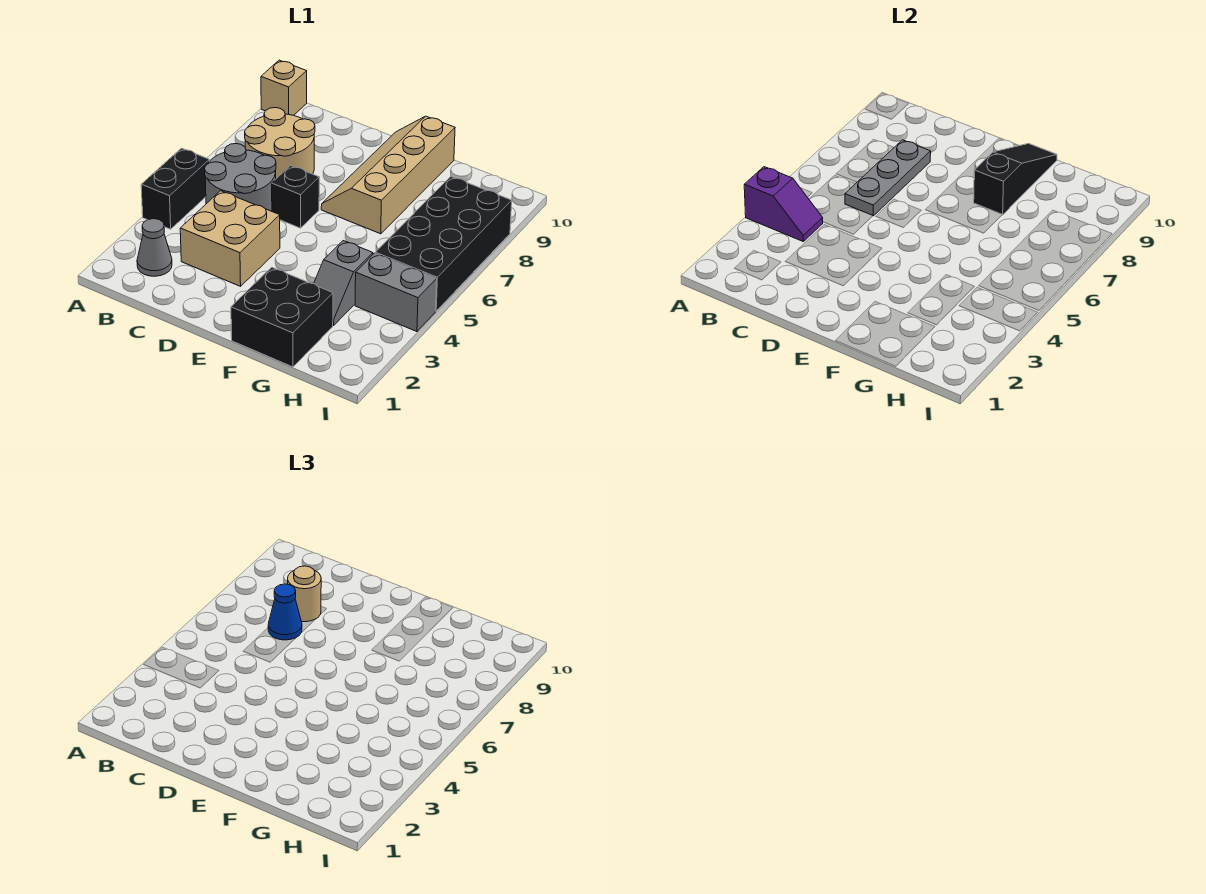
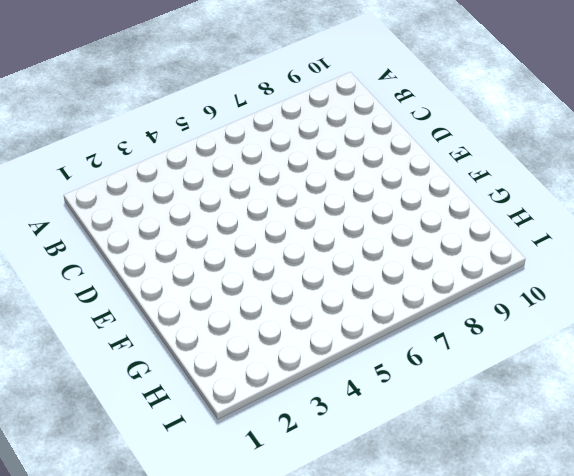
none -> black 1x2 brick [141,148,209,229]
none -> tan 1x1 brick [261,60,307,115]
none -> grey 1x1 cone [137,219,172,276]

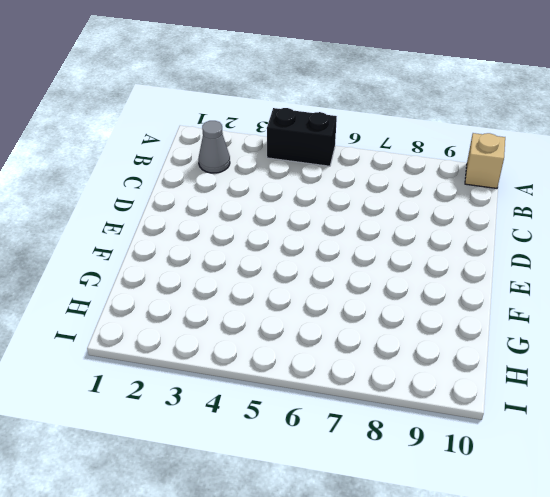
none -> grey 2x2 round brick [205,144,276,211]
none -> tan 2x2 round brick [245,108,315,179]
none -> tan 2x2 brick [180,191,280,286]

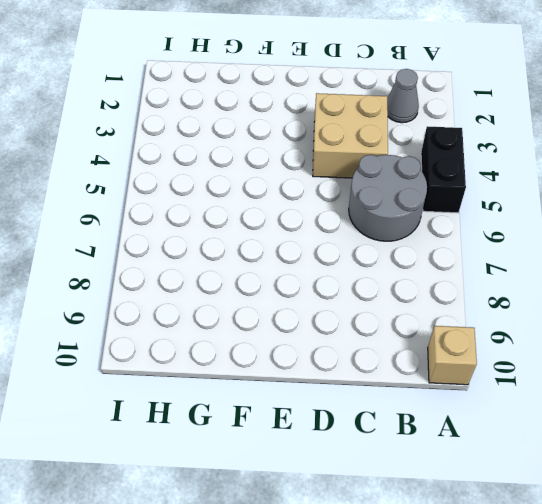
none -> tan 2x2 round brick [245,108,315,179]
none -> black 1x1 brick [272,166,319,228]
none -> tan 2x4 slope [321,116,455,234]

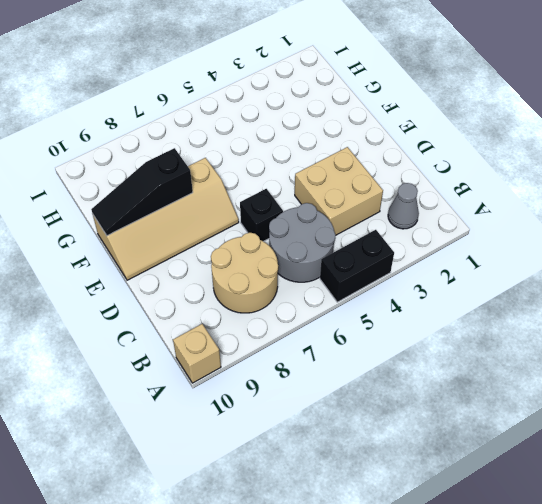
none -> black 2x2 brick [231,267,333,367]
none -> grey 1x2 slope [314,241,373,325]
none -> grey 1x2 brick [355,253,437,332]

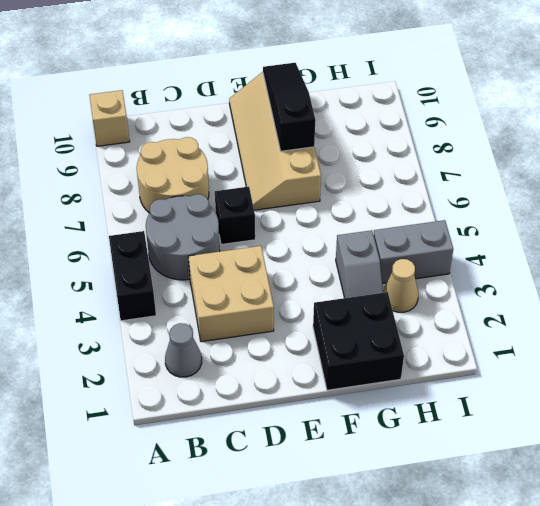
tan 1x1 cone [383,259,418,312] -> none
none -> black 2x4 brick [375,177,512,311]
none -> purple 1x2 slope [744,167,823,241]
none -> grey 1x3 plate [845,140,931,216]

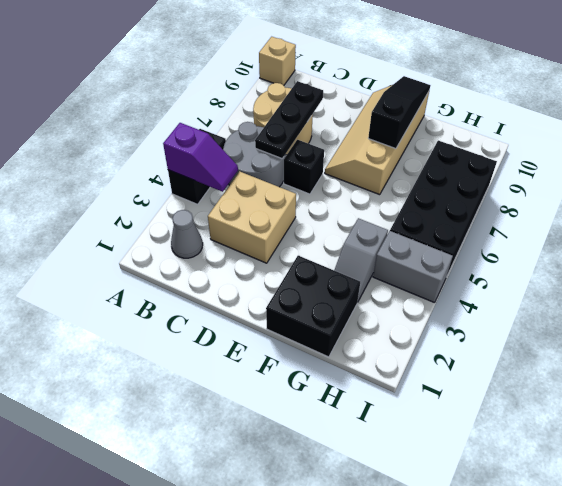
black 1x3 plate [255,81,323,158] -> grey 1x3 plate [845,140,931,216]
none -> blue 1x1 cone [268,584,302,640]
none -> tan 1x1 round brick [288,566,321,622]

